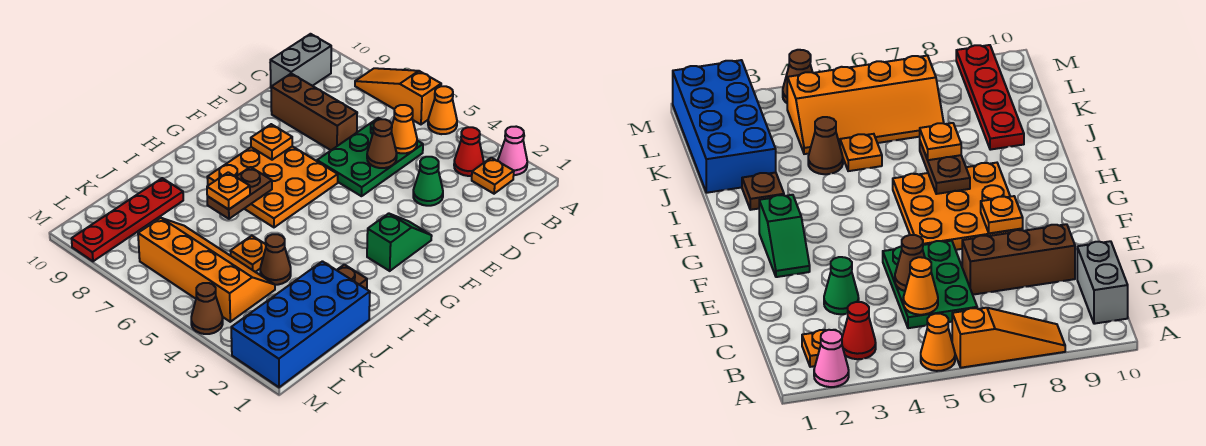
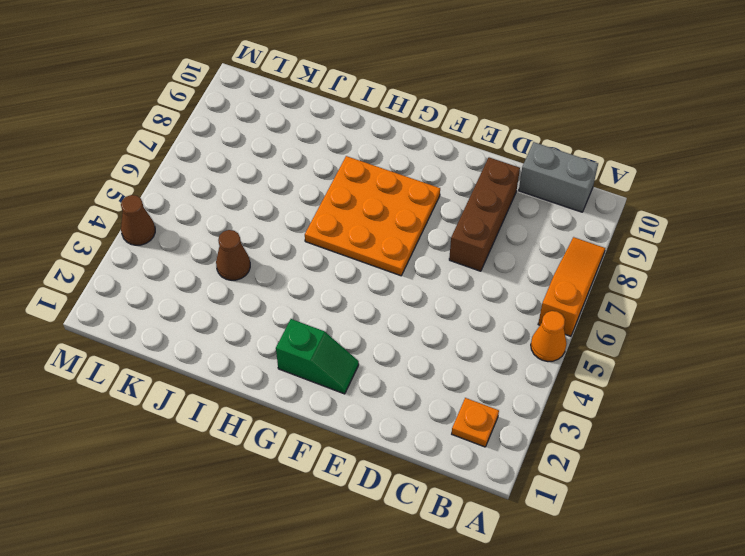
none -> pink 1x1 cone [498,127,527,175]
none -> red 1x1 cone [454,127,484,176]
none -> green 2x3 plate [317,118,423,196]

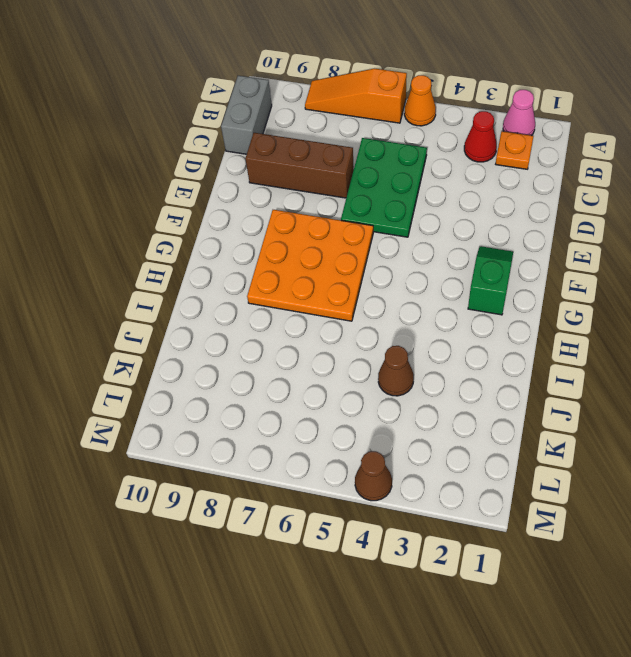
none -> green 1x1 cone [413,157,443,206]
none -> brown 1x1 plate [337,265,367,289]
none -> blue 2x4 brick [231,261,370,387]

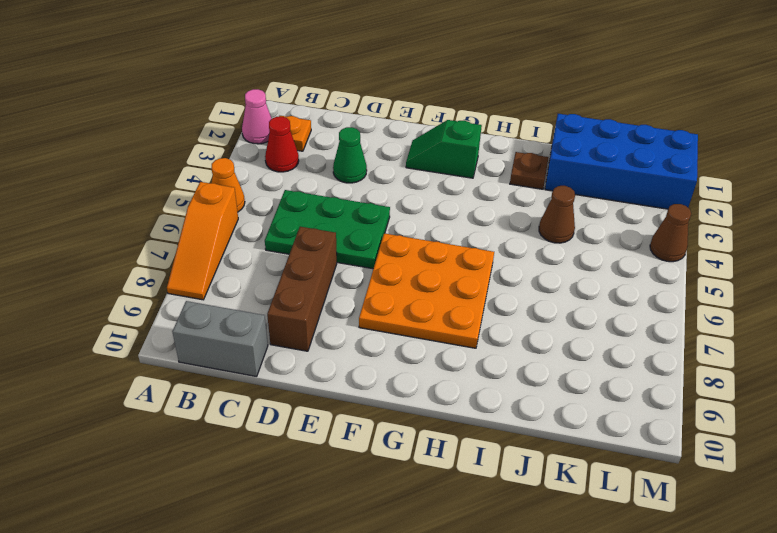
none -> orange 1x1 plate [231,236,266,272]
none -> red 1x4 plate [71,178,183,261]
none -> orange 2x4 slope [138,218,275,322]

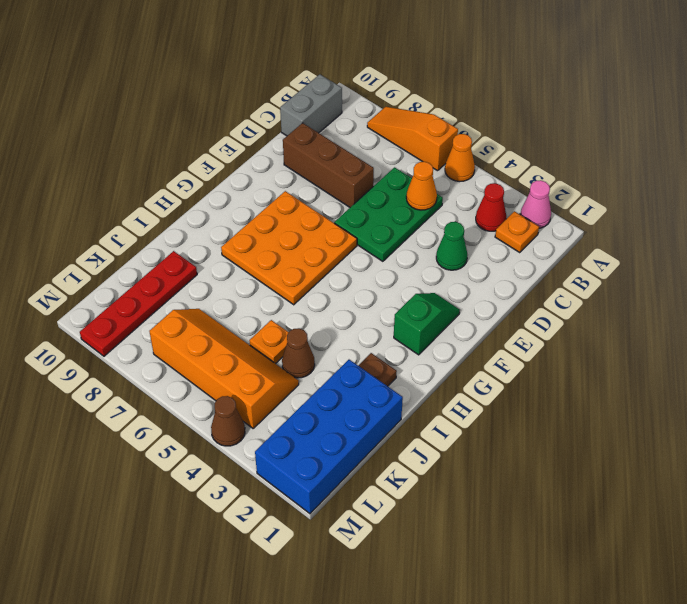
none -> brown 1x1 cone [367,119,397,168]
none -> orange 1x1 plate [251,124,292,160]
none -> brown 1x2 plate [207,167,272,219]

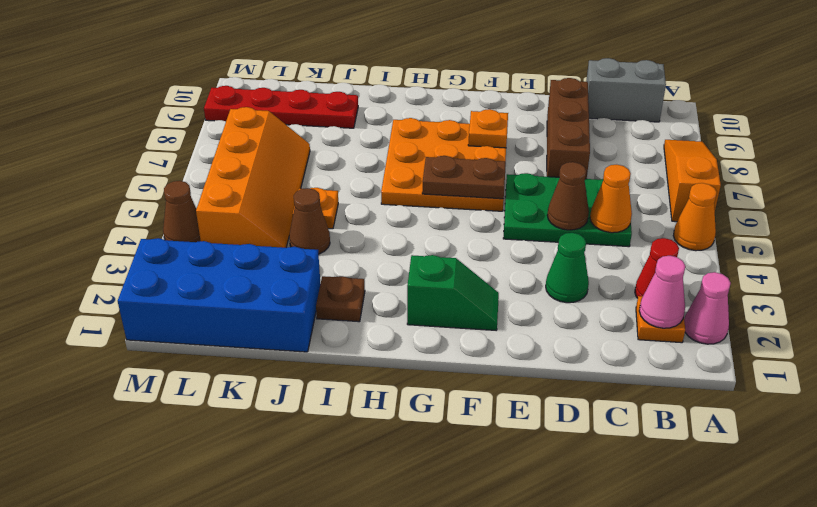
pink 1x1 cone [639,256,685,328] -> none
brown 1x2 plate [422,156,506,199] -> brown 1x2 plate moved to [207,167,272,219]
none -> orange 1x1 plate [207,172,250,209]

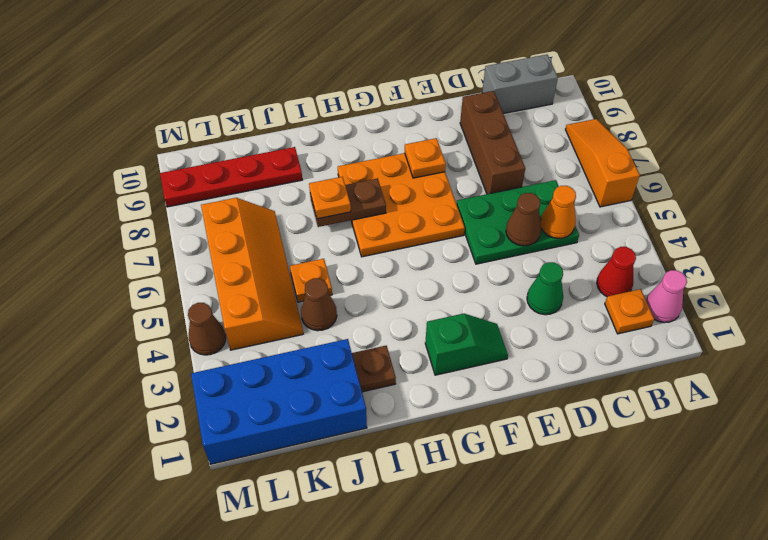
none -> orange 1x1 cone [428,86,457,134]

